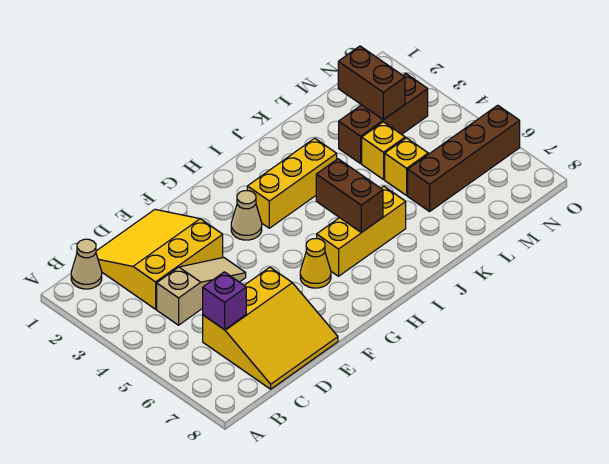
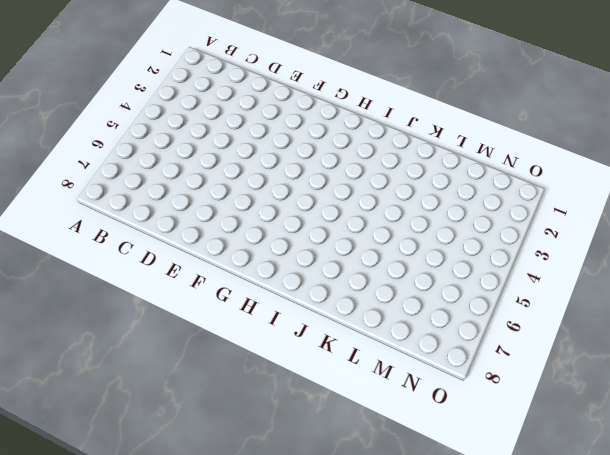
none -> tan 1x1 cone [71,239,102,289]
none -> yellow 3x3 slope [96,210,223,309]
none -> tan 1x3 slope [157,257,246,325]

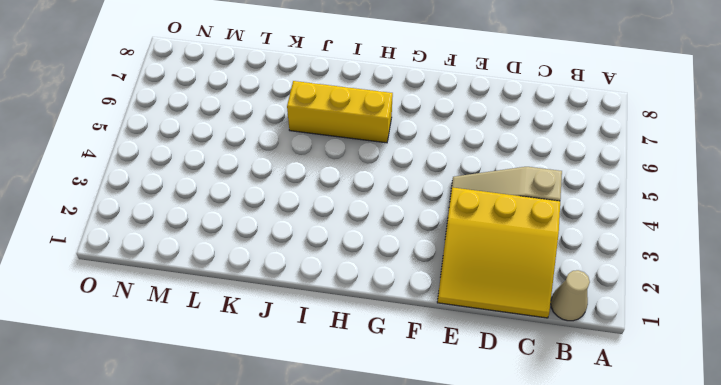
none -> yellow 3x3 slope [203,267,338,389]
none -> tan 1x1 cone [231,191,262,240]
none -> yellow 1x1 cone [300,239,331,288]

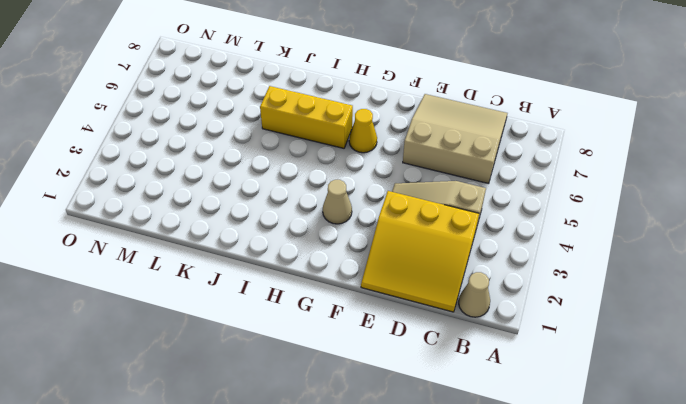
tan 3x3 slope [403,94,508,184] -> yellow 3x3 slope [203,267,338,389]
none -> yellow 1x3 brick [247,138,337,228]
none -> brown 1x3 brick [339,74,428,164]
none -> yellow 1x1 brick [362,122,405,180]

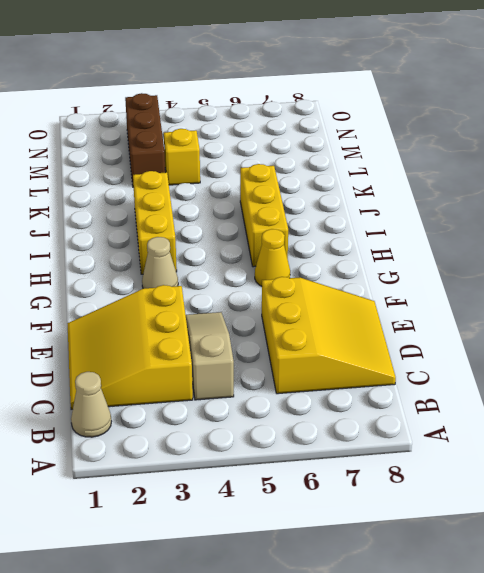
none -> yellow 1x1 brick [385,138,428,195]
none -> brown 1x4 brick [408,105,520,211]
none -> purple 1x1 brick [203,272,246,330]

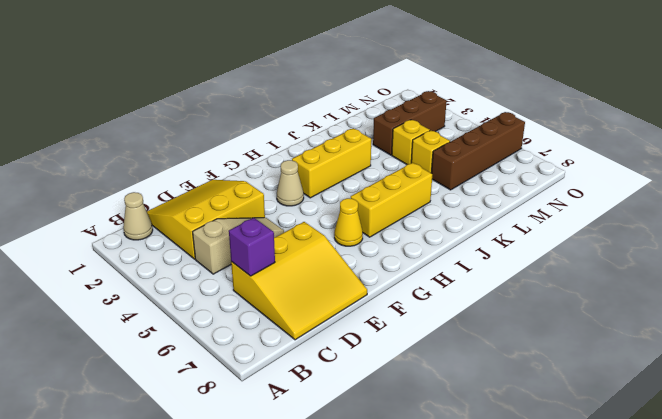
none -> brown 1x2 brick [316,159,383,233]
none -> brown 1x2 brick [338,46,405,120]

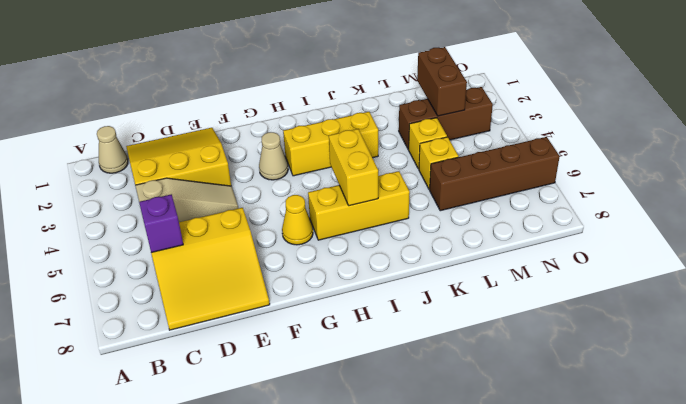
yellow 1x2 brick [329,129,378,206] -> brown 1x2 brick [316,159,383,233]

